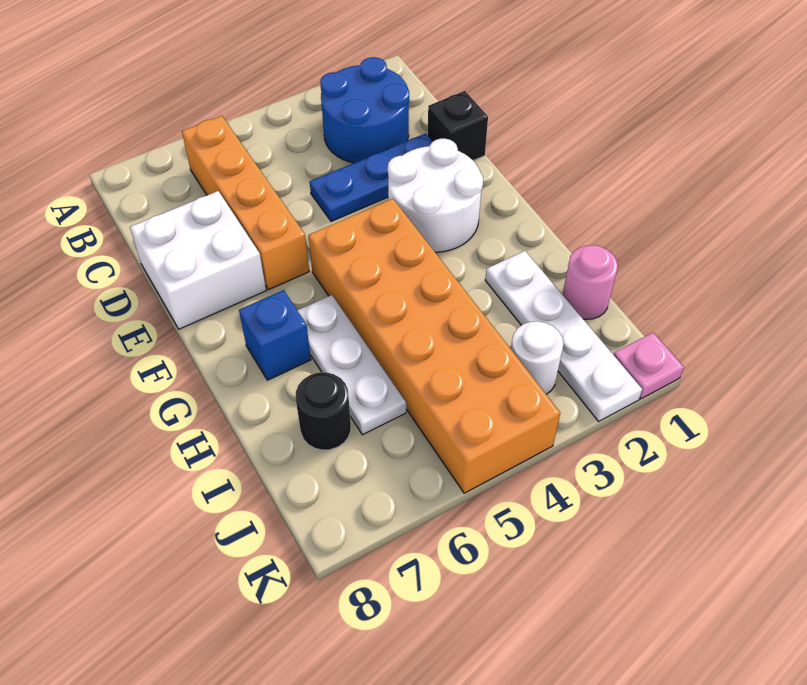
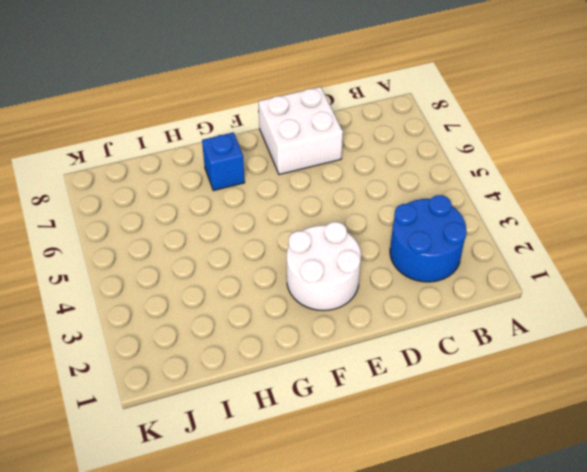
none -> orange 1x4 brick [182,116,309,290]
none -> black 1x1 brick [428,91,488,161]
none -> blue 1x3 plate [310,133,433,222]

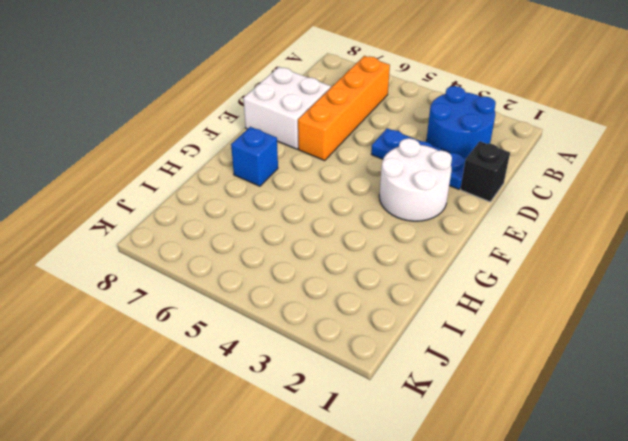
none -> orange 2x6 brick [308,199,560,493]
none -> white 1x3 plate [297,295,406,435]
none -> white 1x4 plate [485,251,642,421]

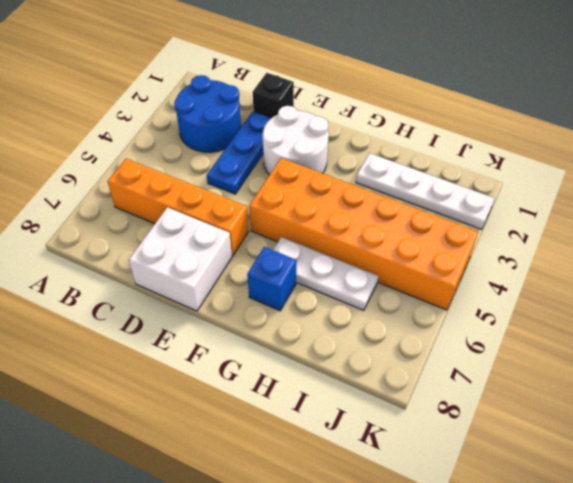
none -> pink 1x1 round brick [563,245,618,319]
none -> black 1x1 round brick [296,372,351,450]
none -> white 1x1 round brick [511,321,563,394]

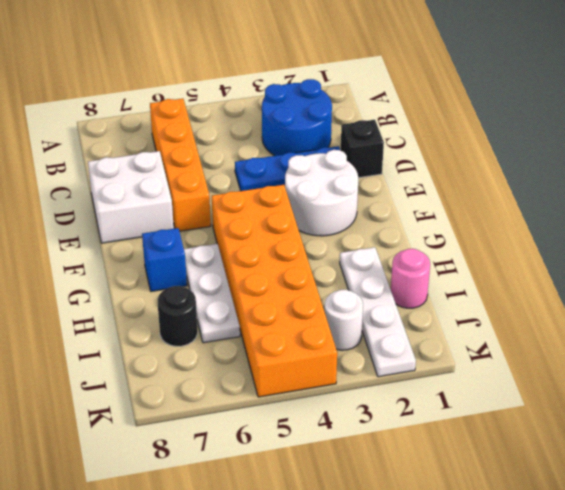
none -> pink 1x1 plate [614,333,684,399]

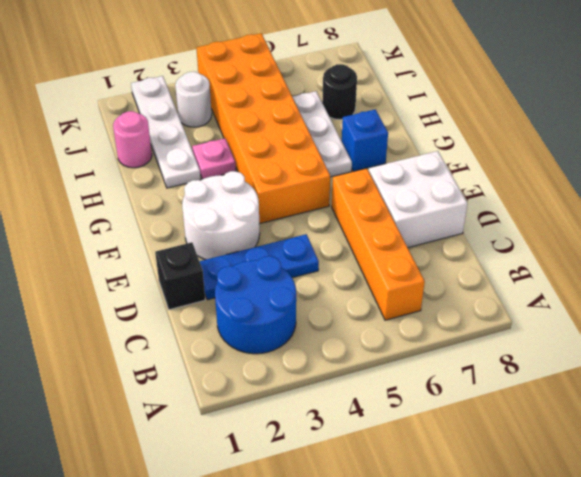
pink 1x1 plate [192,138,236,179] -> pink 1x1 plate moved to [614,333,684,399]

